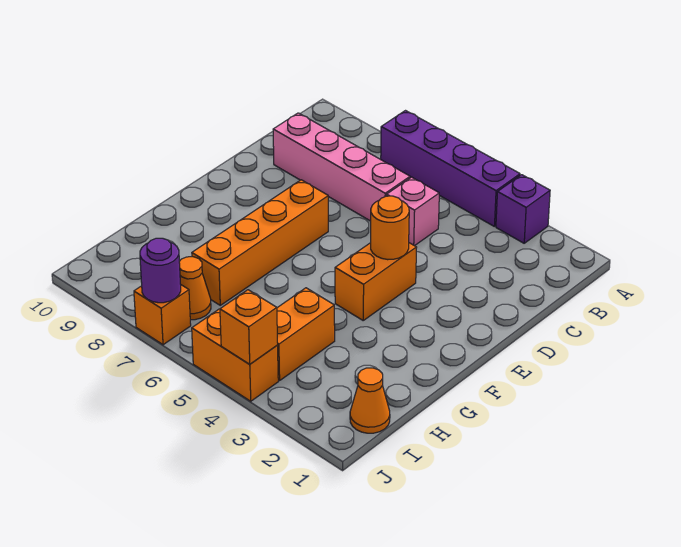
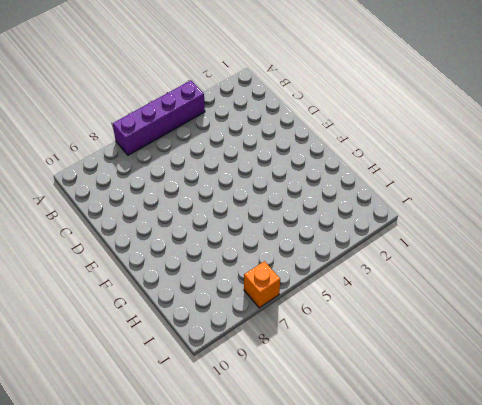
none -> purple 1x1 brick [496,175,550,243]
none -> pink 1x1 brick [387,177,439,246]
none -> pink 1x4 brick [273,113,410,221]

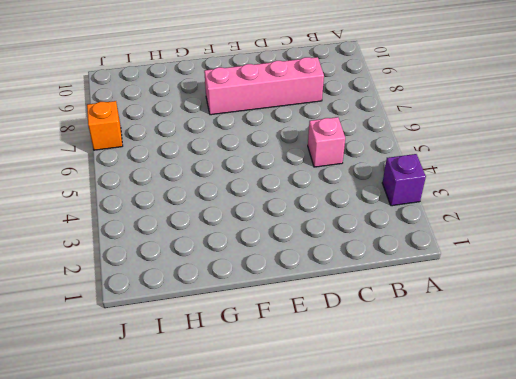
pink 1x4 brick [204,57,324,115] -> pink 1x4 brick turned to [273,113,410,221]
none -> purple 1x4 brick [381,111,520,226]
none -> orange 1x2 brick [335,243,417,320]
none -> orange 1x4 brick [192,180,328,305]

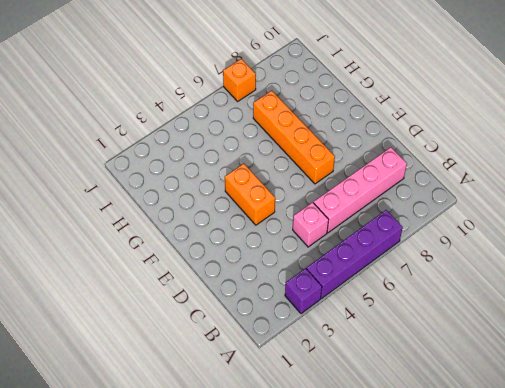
none -> orange 1x2 brick [277,288,335,381]
none -> orange 1x1 cone [350,368,390,433]
none -> orange 1x1 cone [179,257,211,320]

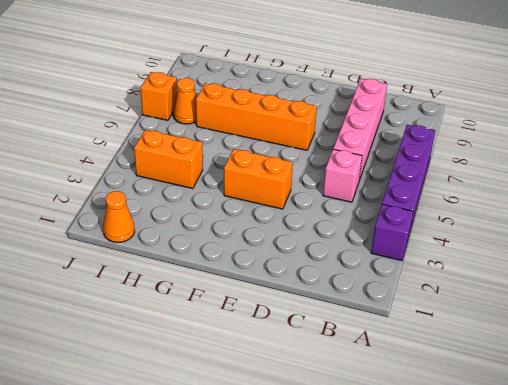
none -> orange 1x2 brick [192,309,278,401]
none -> orange 1x1 round brick [371,196,409,260]
none -> orange 1x1 brick [220,290,278,364]

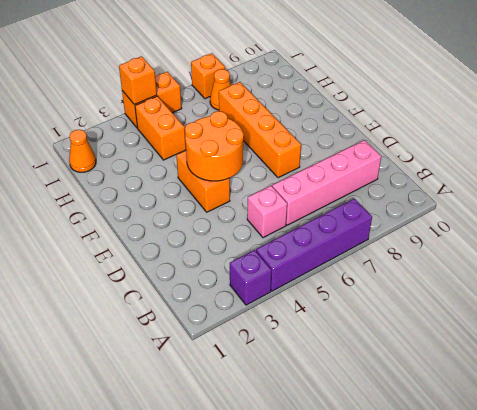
orange 2x2 round brick [185,111,244,181] -> orange 1x1 round brick [371,196,409,260]
none -> purple 1x1 round brick [140,238,181,303]

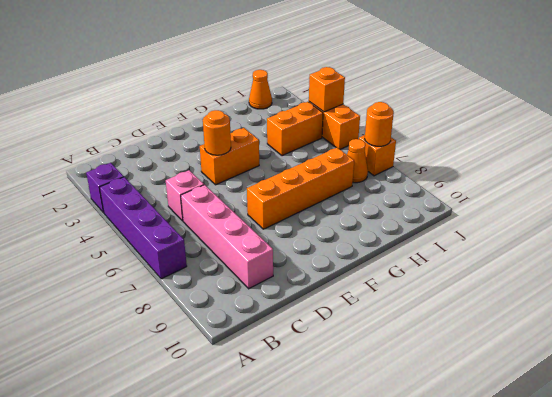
orange 1x1 round brick [365,102,394,146] -> purple 1x1 round brick [140,238,181,303]

